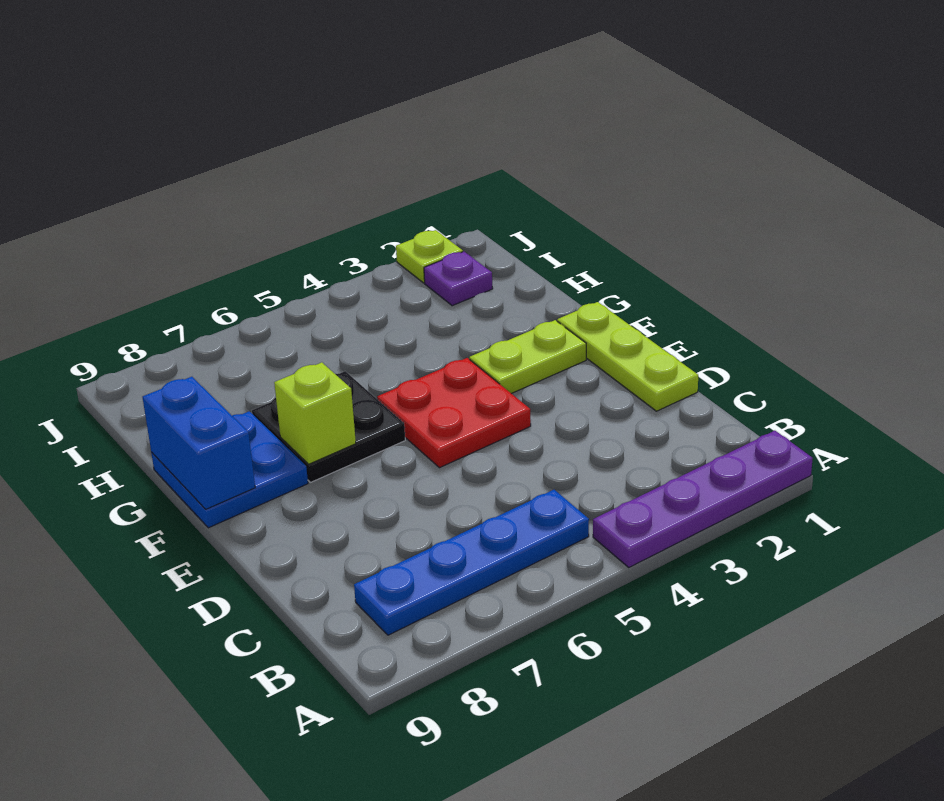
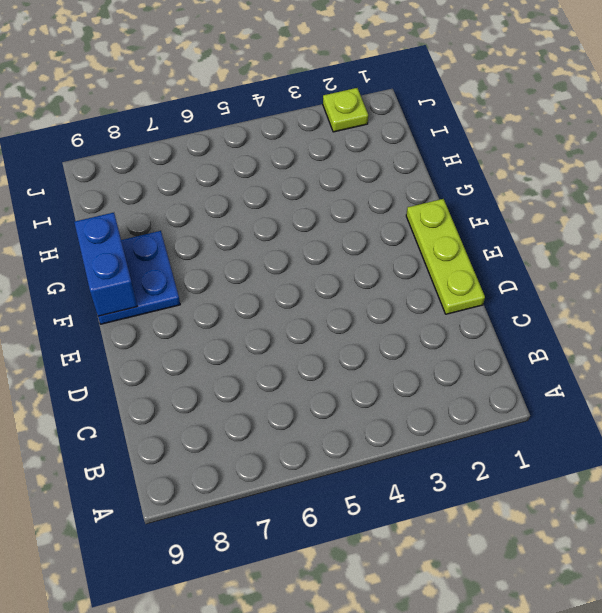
none -> purple 1x4 plate [593,431,813,567]
none -> blue 1x4 plate [354,490,589,635]

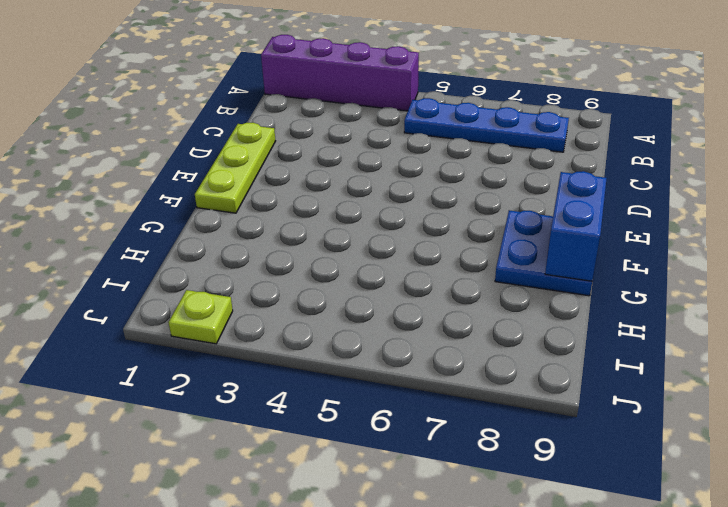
purple 1x4 brick [261,35,419,111] -> purple 1x4 plate [593,431,813,567]
none -> red 2x2 plate [377,358,531,468]
none -> lime 1x2 plate [469,320,586,394]

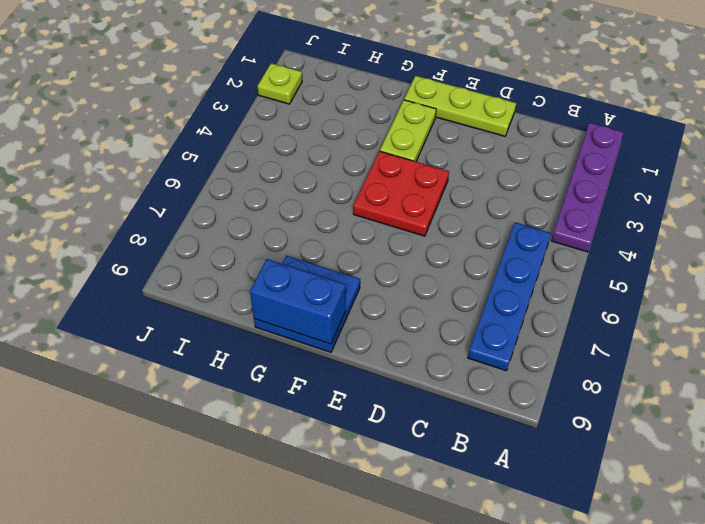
none -> black 2x2 plate [252,371,405,482]
none -> purple 1x1 plate [424,252,493,306]

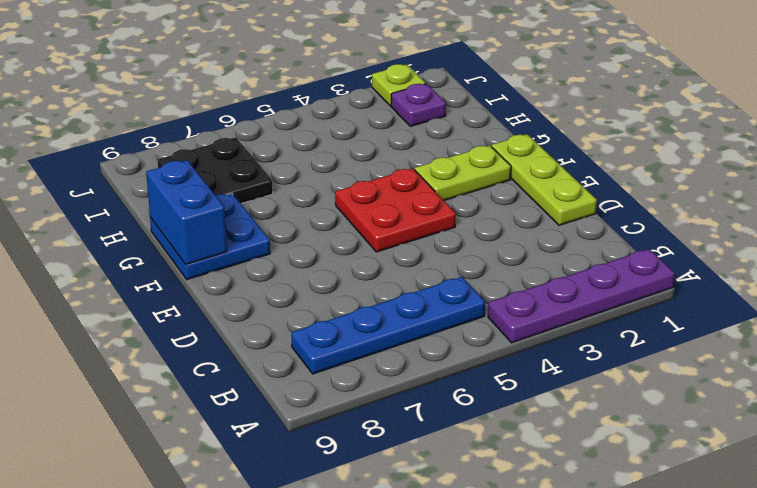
black 2x2 plate [157,137,273,203] -> black 2x2 plate moved to [252,371,405,482]
none -> lime 1x1 brick [274,362,356,464]

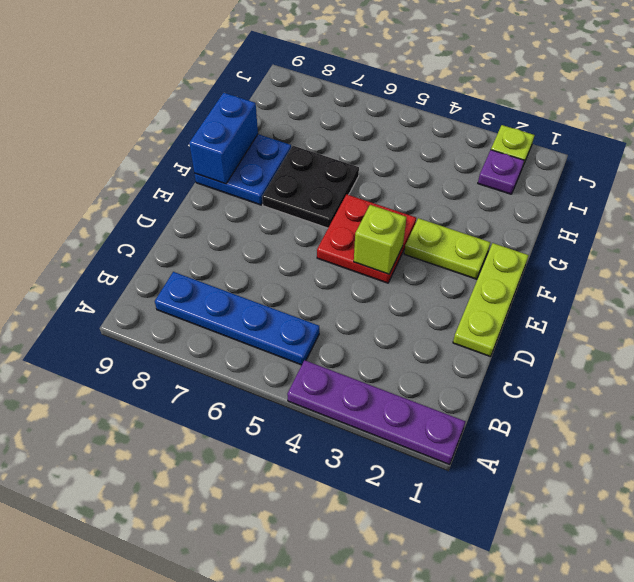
lime 1x1 brick [354,205,406,274] -> lime 1x1 brick moved to [274,362,356,464]

